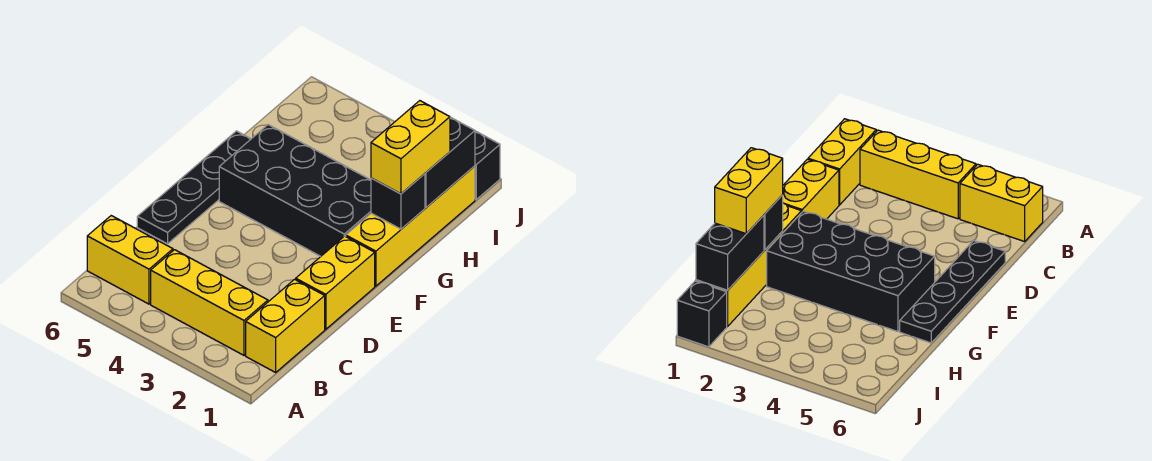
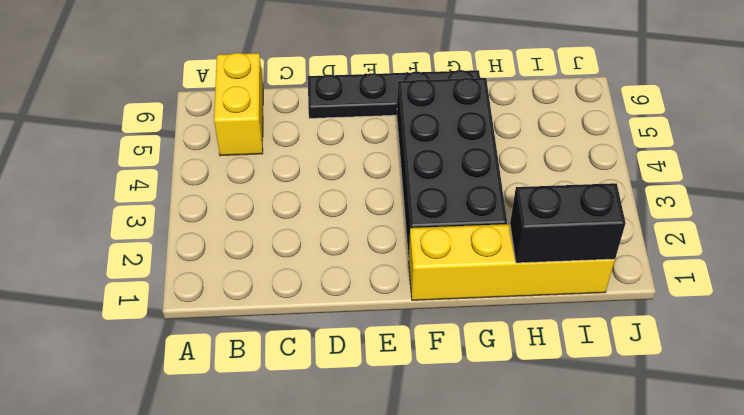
none -> yellow 1x2 brick [246,279,325,372]
none -> yellow 1x3 brick [151,250,268,355]

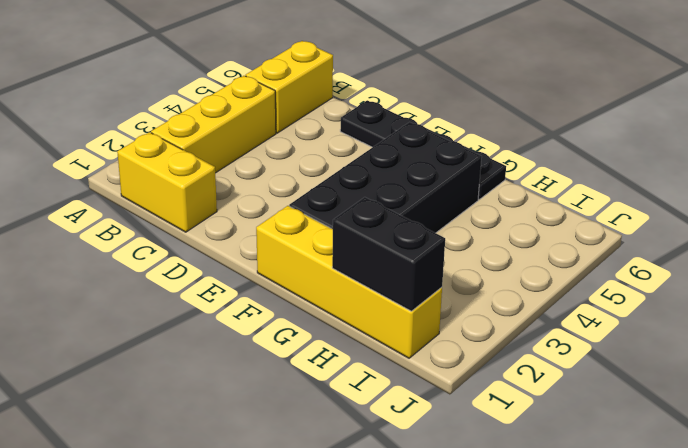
none -> yellow 1x2 brick [296,236,375,329]
none -> black 1x1 brick [475,131,500,200]

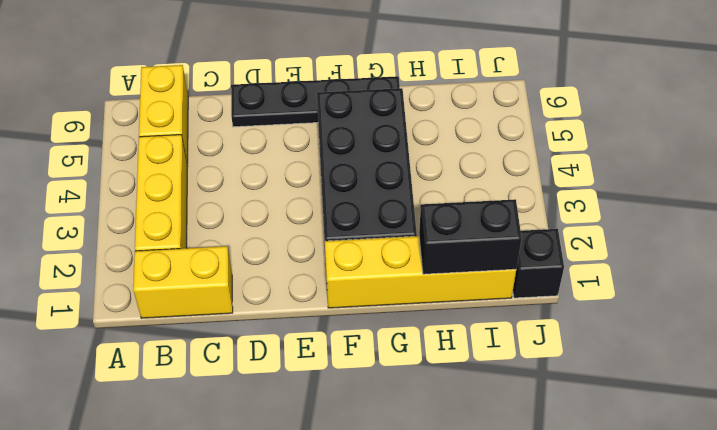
none -> yellow 1x2 brick [296,236,375,329]
none -> black 1x1 brick [371,174,425,229]

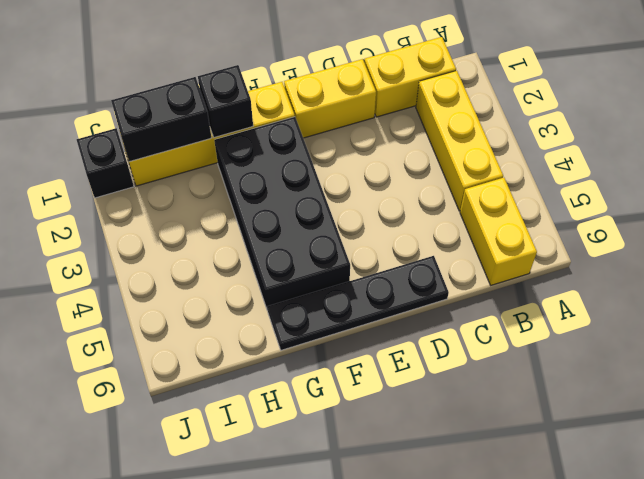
none -> yellow 1x2 brick [371,101,450,194]

